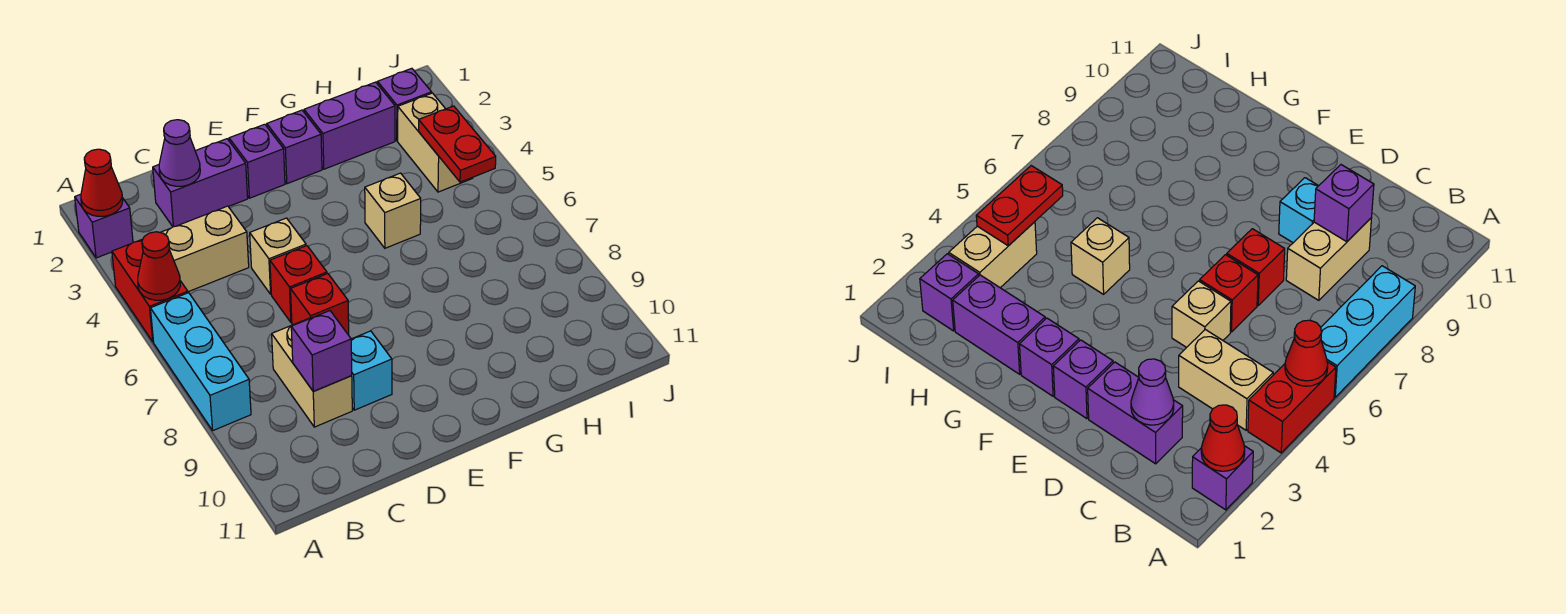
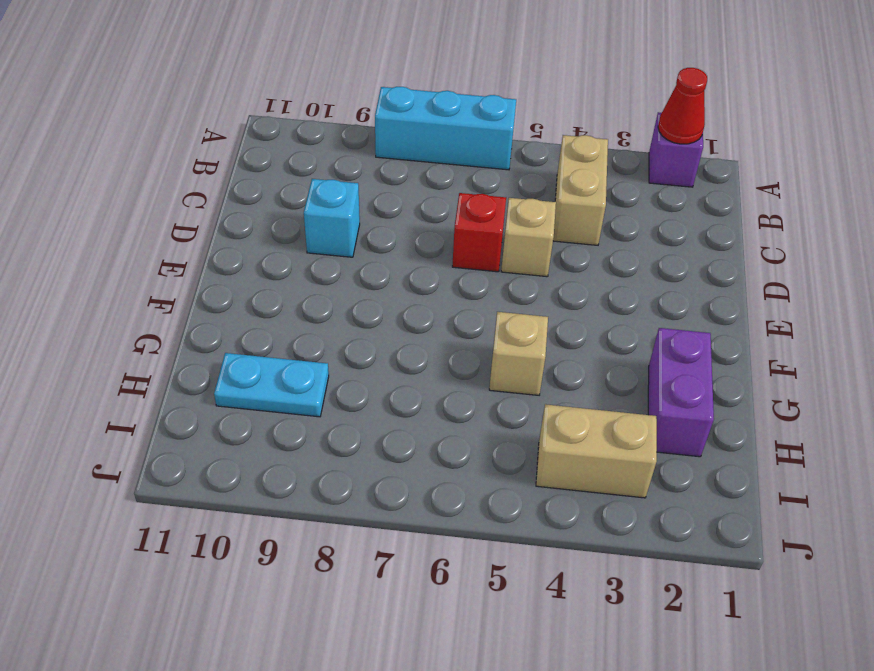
cyan 1x2 plate [214,353,329,417] -> none
none -> red 1x2 brick [112,239,188,342]
none -> purple 1x2 brick [153,139,248,227]
none -> tan 1x2 brick [272,318,352,427]

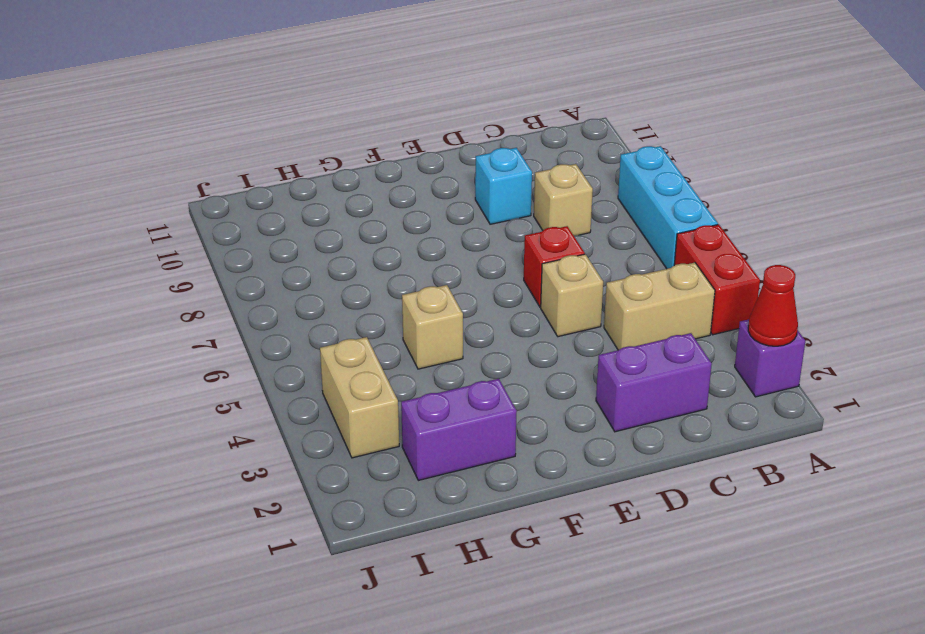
tan 1x1 brick [534,164,593,236] -> tan 1x2 brick [272,318,352,427]
none -> red 1x1 brick [291,274,349,335]
none -> purple 1x1 brick [229,124,285,198]
none -> purple 1x1 brick [267,110,322,184]

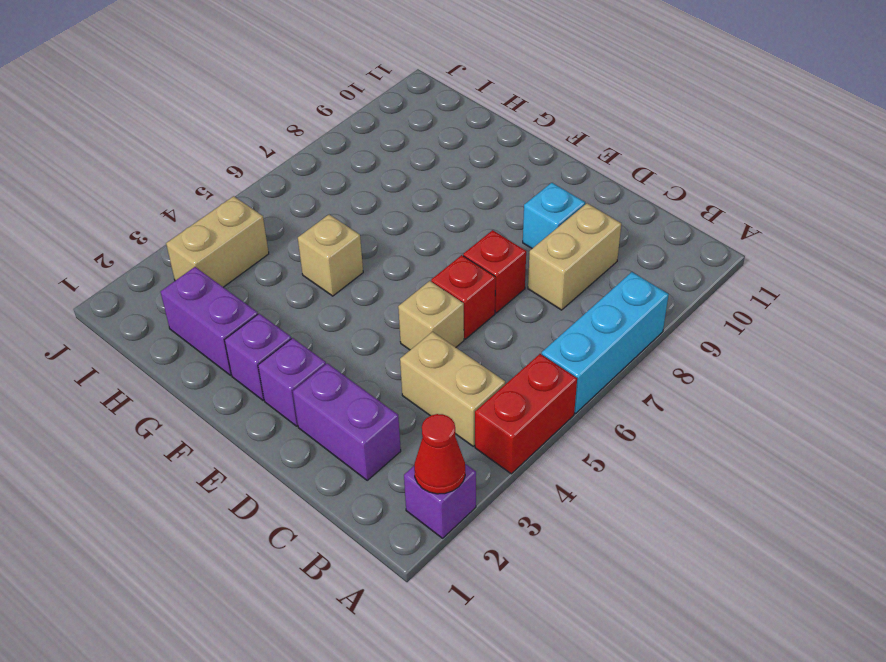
none -> purple 1x1 brick [378,68,432,141]
none -> red 1x1 cone [138,232,180,300]
none -> purple 1x1 cone [159,120,200,186]

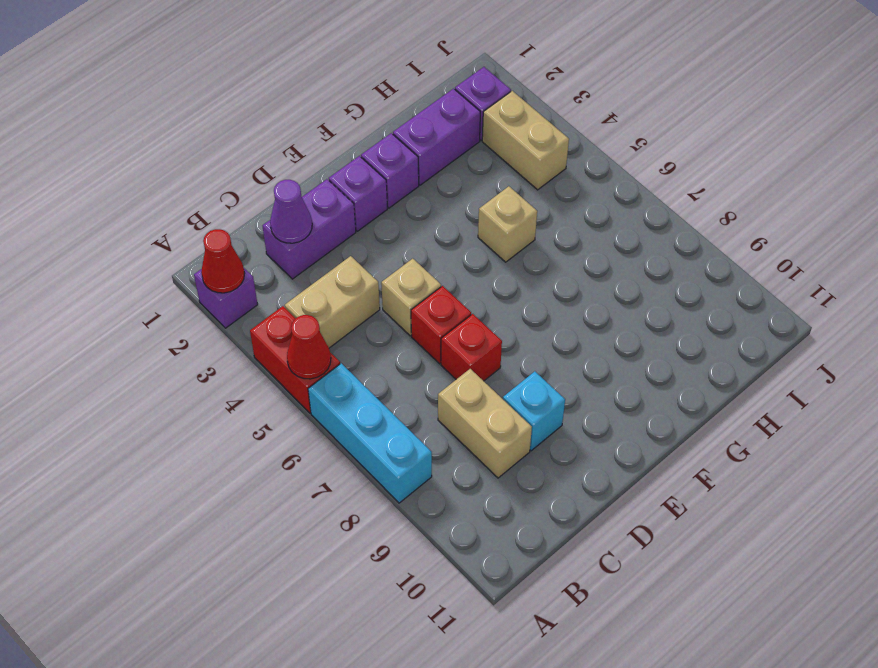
none -> purple 1x1 brick [291,311,352,391]
none -> red 1x2 plate [419,106,496,182]

